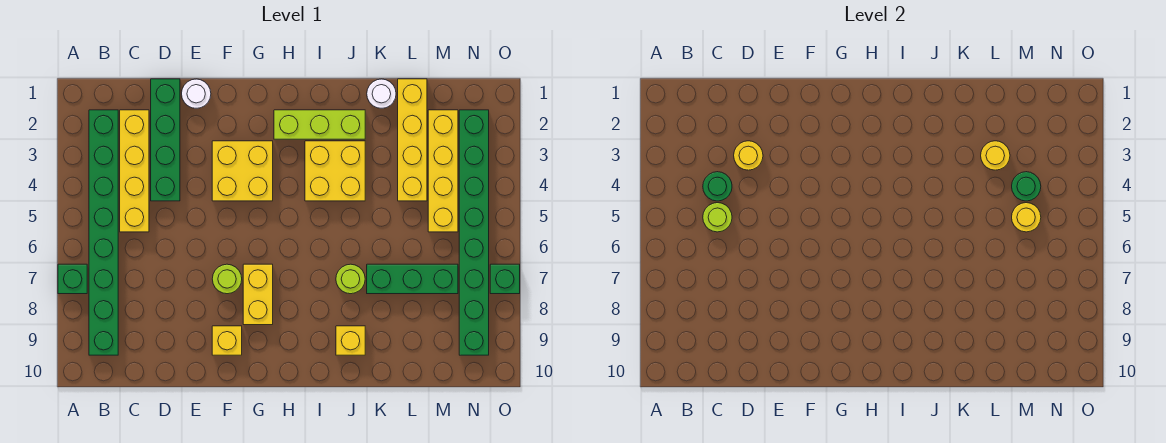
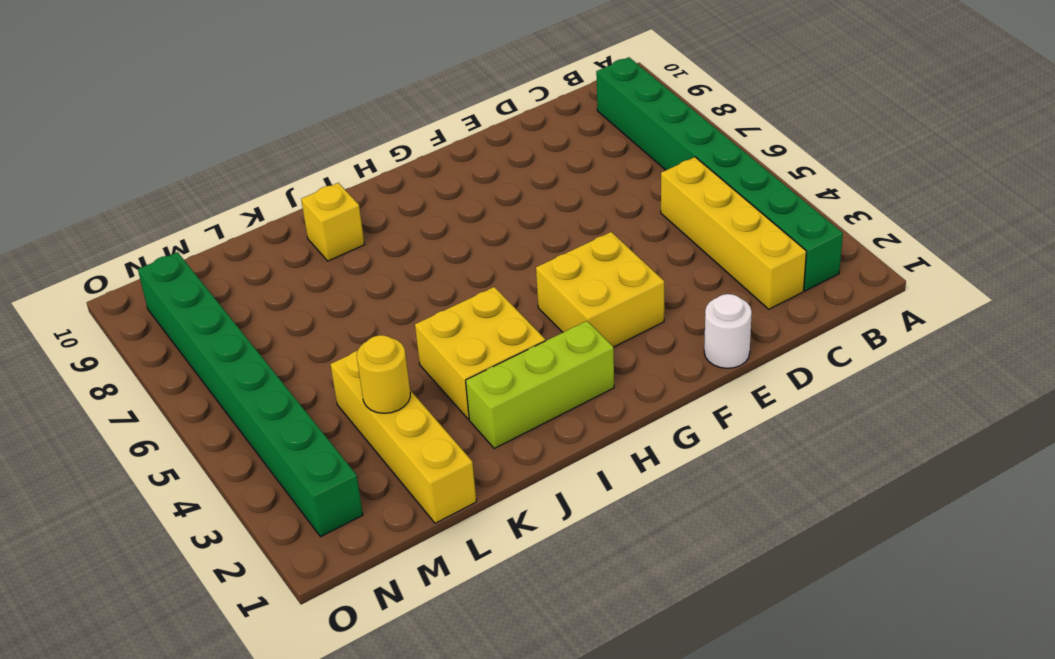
none -> green 1x1 brick [58,264,87,294]
none -> green 1x4 brick [151,79,180,201]
none -> lime 1x1 round brick [212,264,242,294]

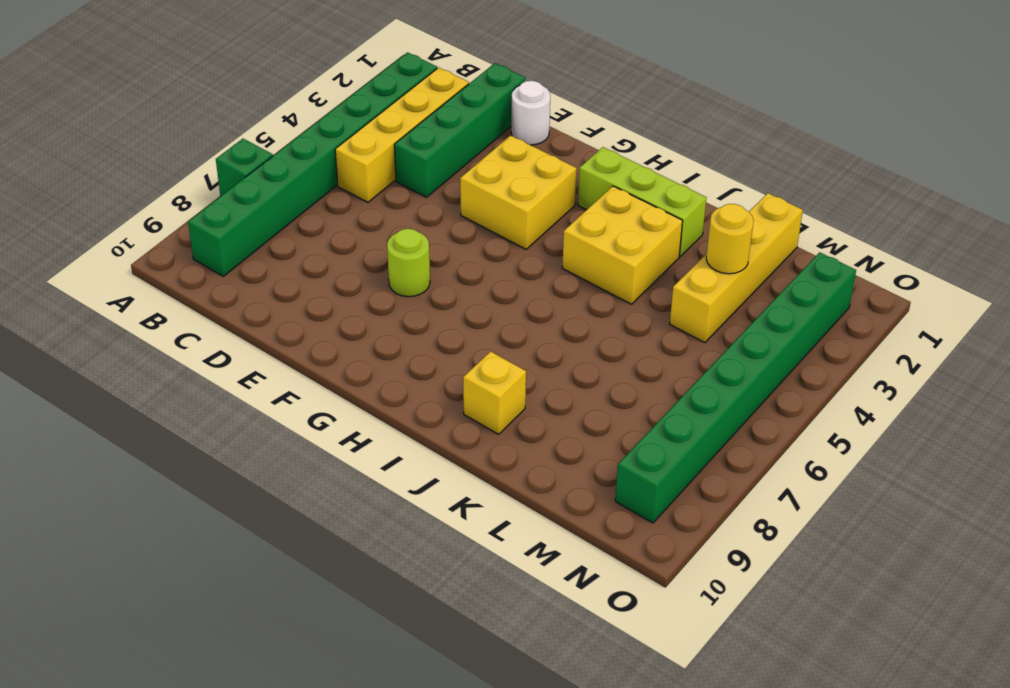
none -> yellow 1x1 brick [212,326,242,355]
none -> yellow 1x2 brick [243,264,273,325]
none -> lime 1x1 round brick [336,264,365,294]

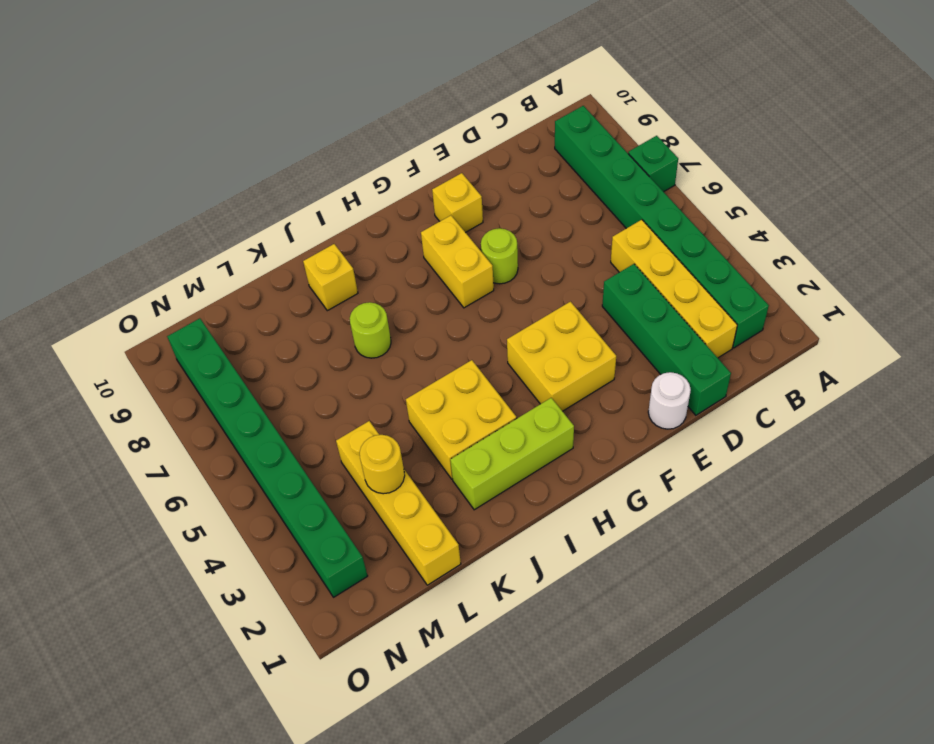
none -> white 1x1 round brick [367,79,396,108]
none -> green 1x3 brick [367,264,458,294]
none -> yellow 1x4 brick [428,110,458,232]

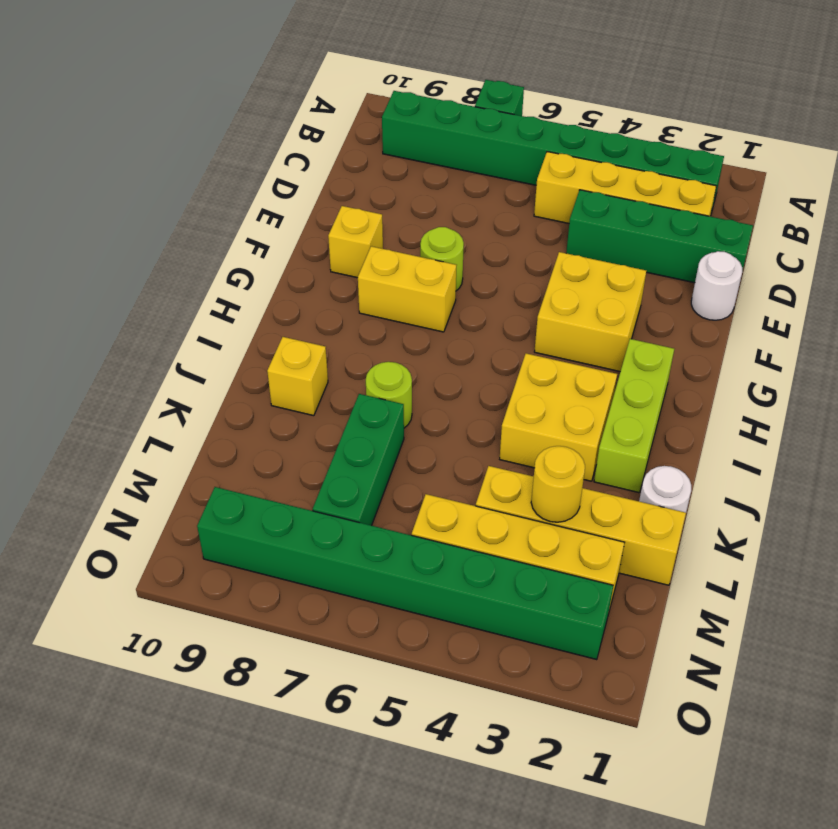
none -> green 1x1 brick [490,264,520,294]
none -> green 1x1 round brick [703,172,732,201]
none -> lime 1x1 round brick [703,203,732,232]

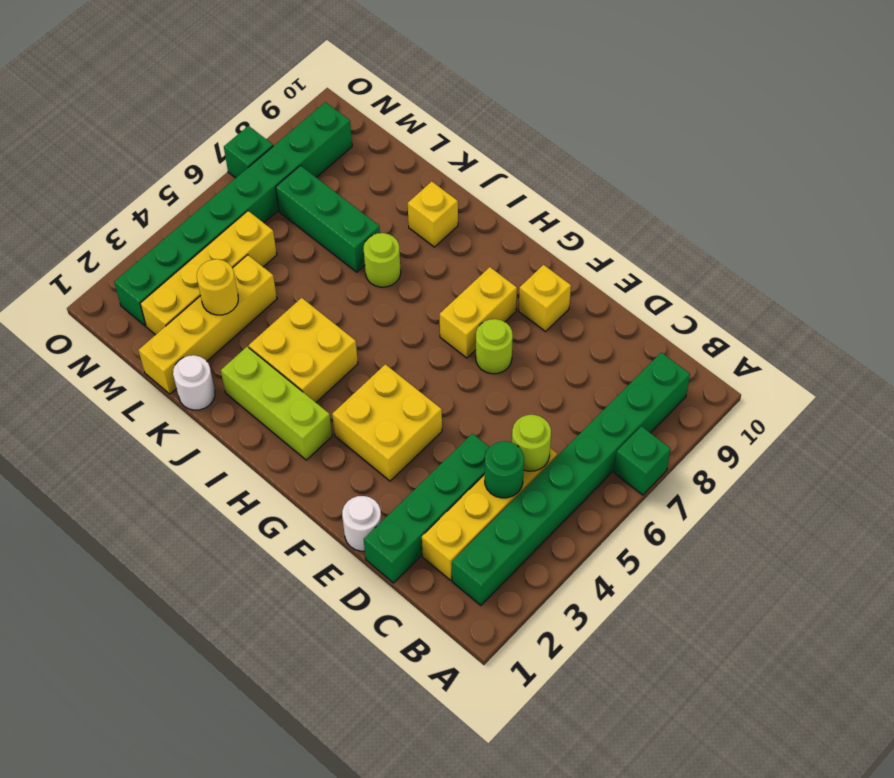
none -> yellow 1x1 round brick [734,141,763,170]
none -> green 1x1 round brick [1012,172,1041,201]
none -> yellow 1x1 round brick [1012,203,1041,232]

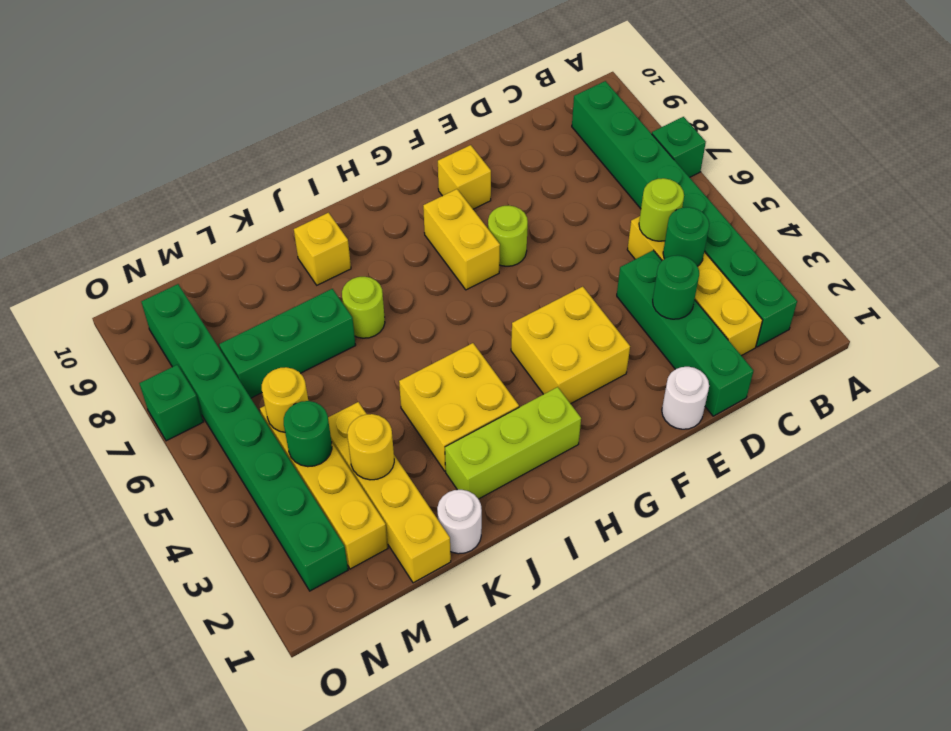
green 1x1 round brick [653,255,699,319] -> yellow 1x1 round brick [734,141,763,170]

